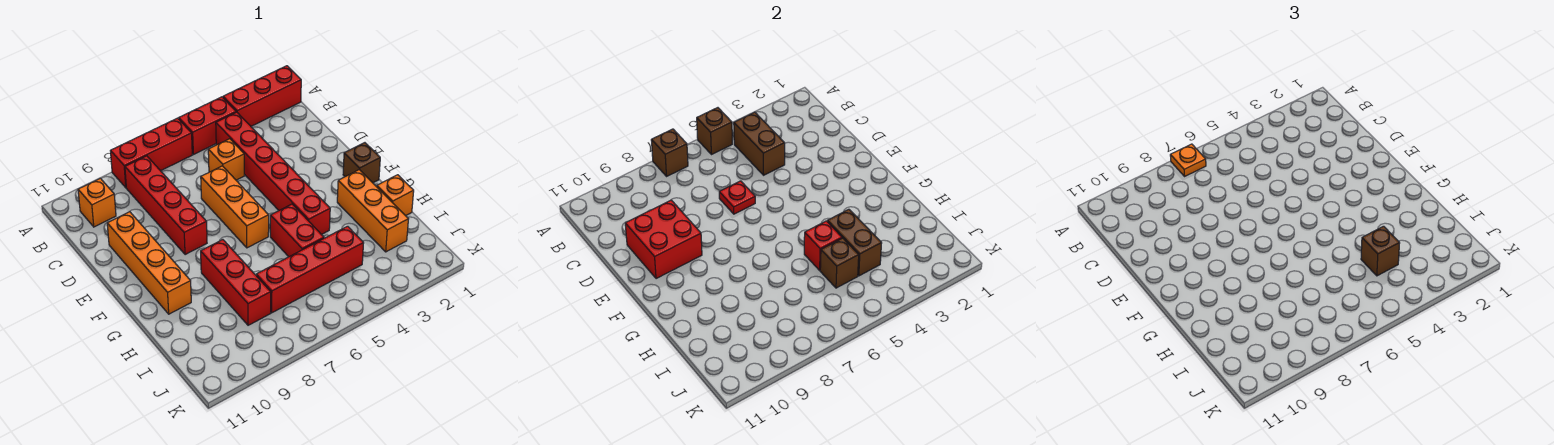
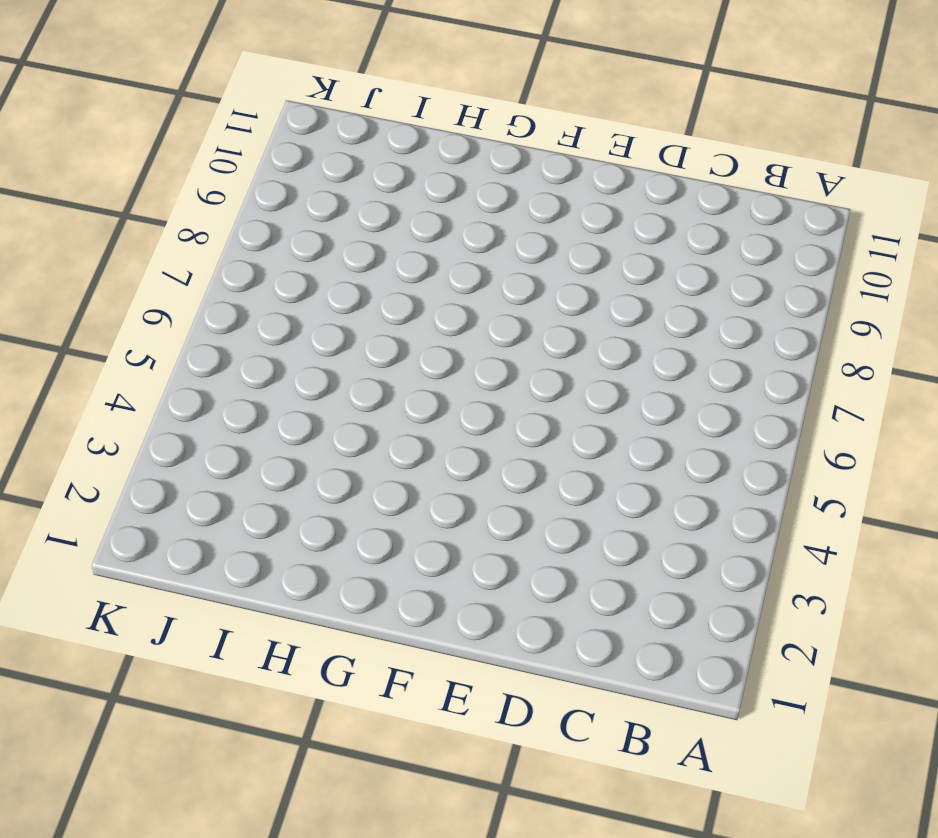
none -> red 1x3 brick [223,66,301,126]
none -> red 1x2 brick [179,97,236,155]
none -> red 1x3 brick [111,118,192,188]

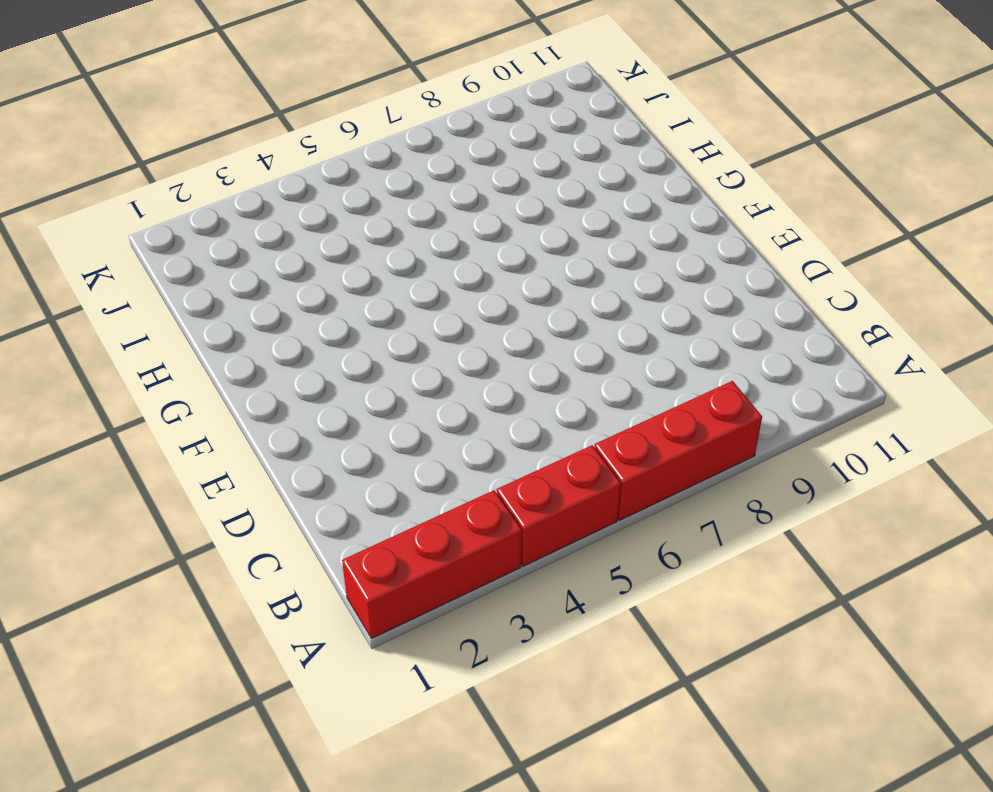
none -> red 1x6 brick [216,112,330,235]
none -> red 1x4 brick [125,156,207,255]
none -> orange 1x1 brick [78,178,116,227]

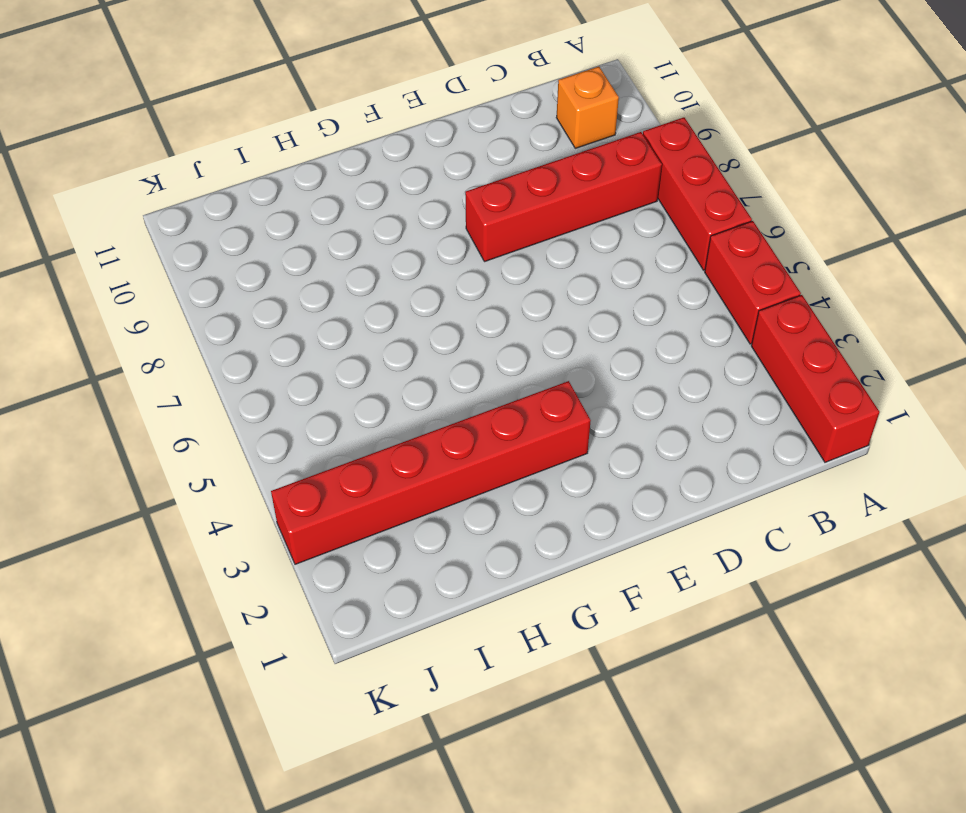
red 1x6 brick [271,381,591,564] -> red 1x6 brick moved to [216,112,330,235]
none -> orange 1x1 brick [208,139,244,180]
none -> orange 1x3 brick [201,166,269,248]
none -> orange 1x4 brick [107,212,191,314]

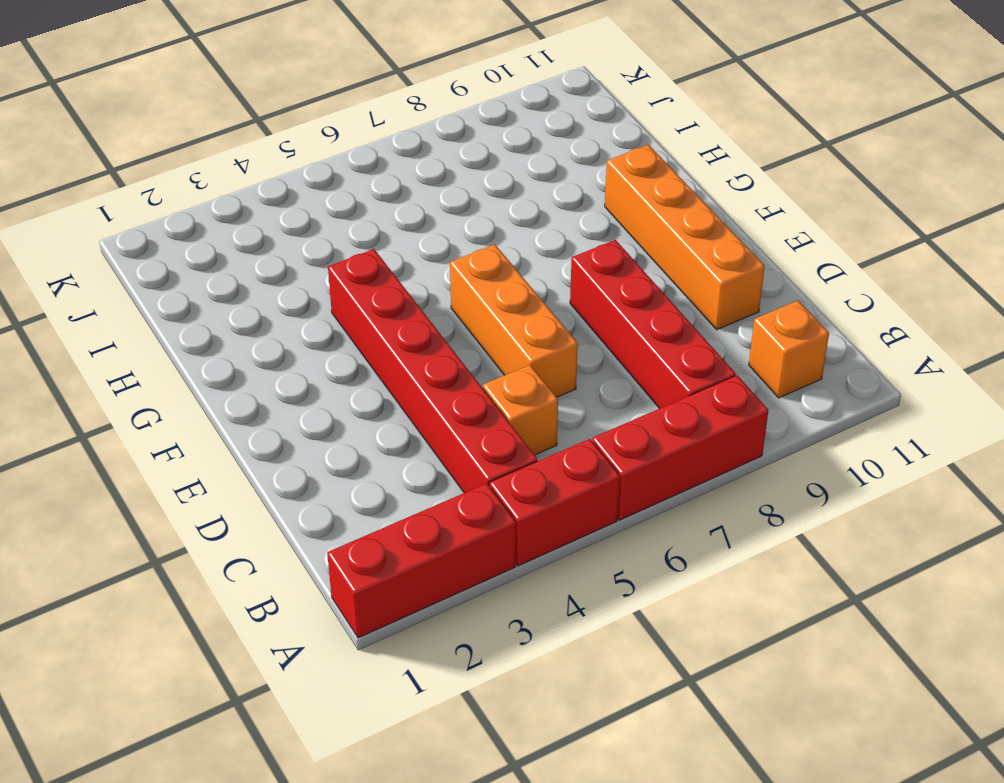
none -> brown 1x1 brick [343,143,380,183]
none -> orange 1x3 brick [337,170,408,252]
none -> red 1x2 brick [270,204,324,257]

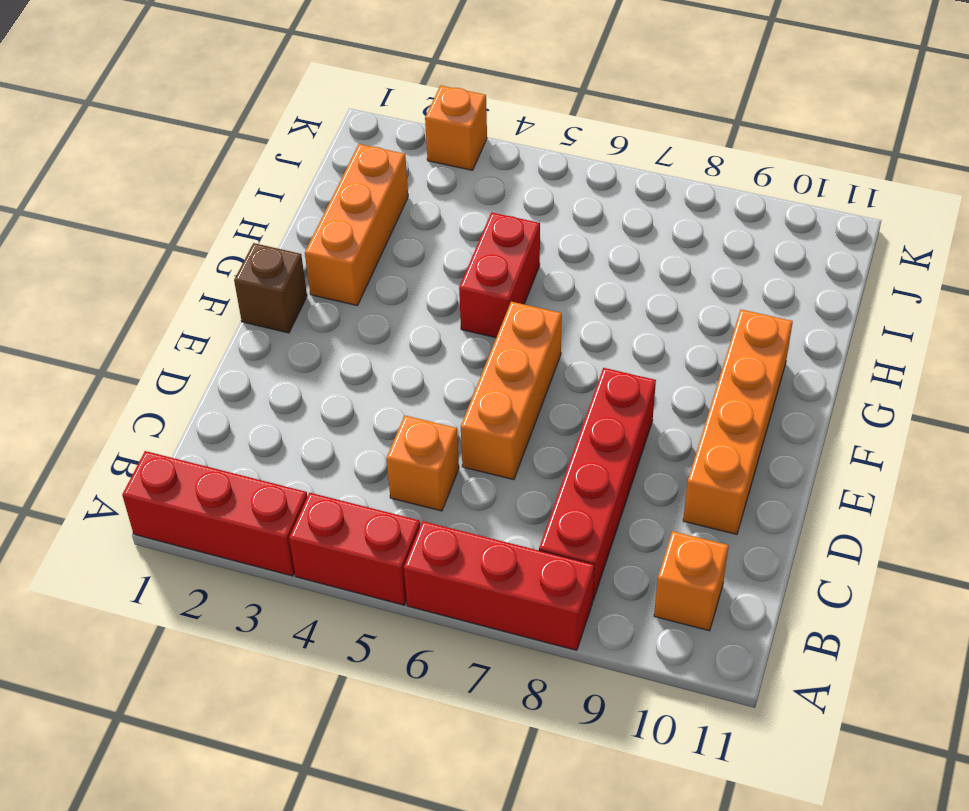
orange 1x1 brick [425,85,487,170] -> orange 1x1 brick moved to [377,175,414,216]
none -> red 1x6 brick [216,112,330,235]
none -> red 1x3 brick [201,240,271,325]
none -> red 1x4 brick [256,226,364,313]

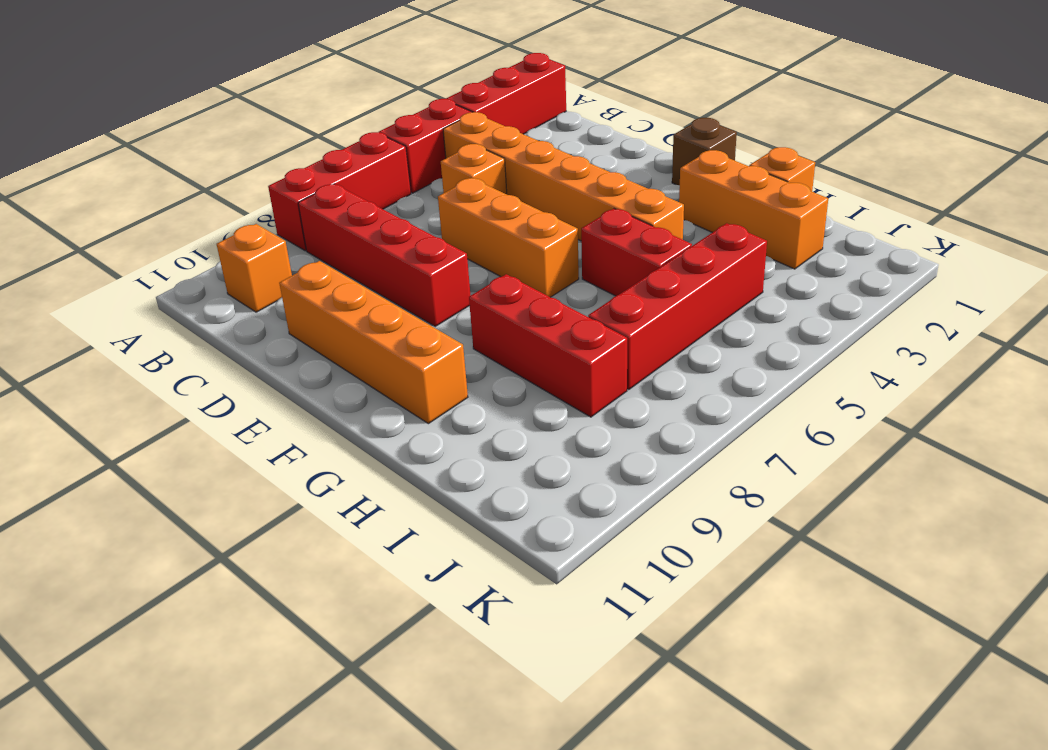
orange 1x6 brick [443,112,684,241] -> red 1x6 brick [216,112,330,235]
none -> brown 1x1 brick [697,108,732,155]
none -> brown 1x1 brick [651,129,688,176]
none -> brown 1x2 brick [734,112,785,175]

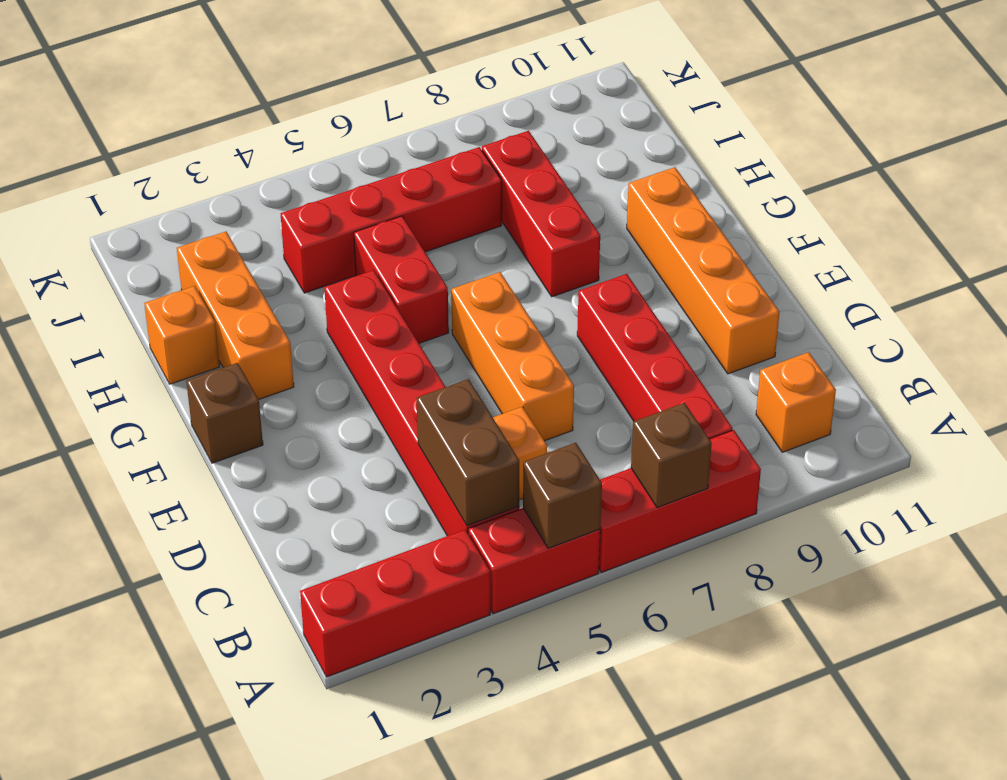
none -> red 1x1 plate [719,181,755,214]
none -> red 2x2 brick [625,200,702,279]
none -> brown 1x2 brick [827,209,882,276]

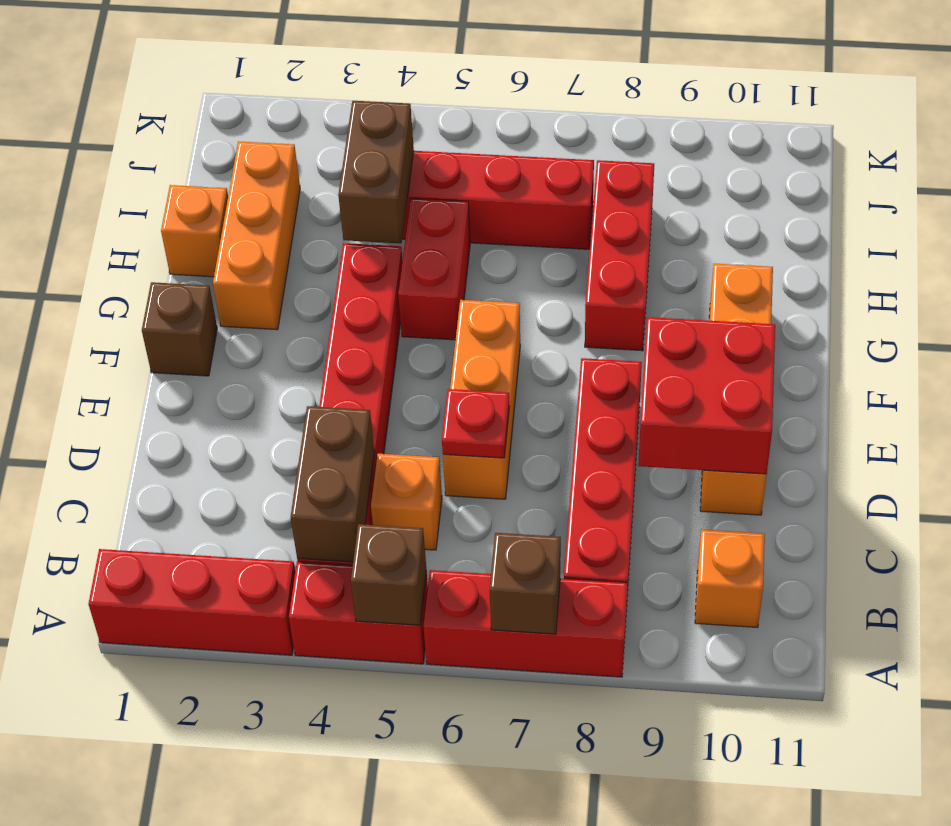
none -> red 1x1 brick [804,221,842,270]
none -> brown 1x1 brick [820,238,859,288]
none -> orange 1x1 plate [1170,144,1206,176]

